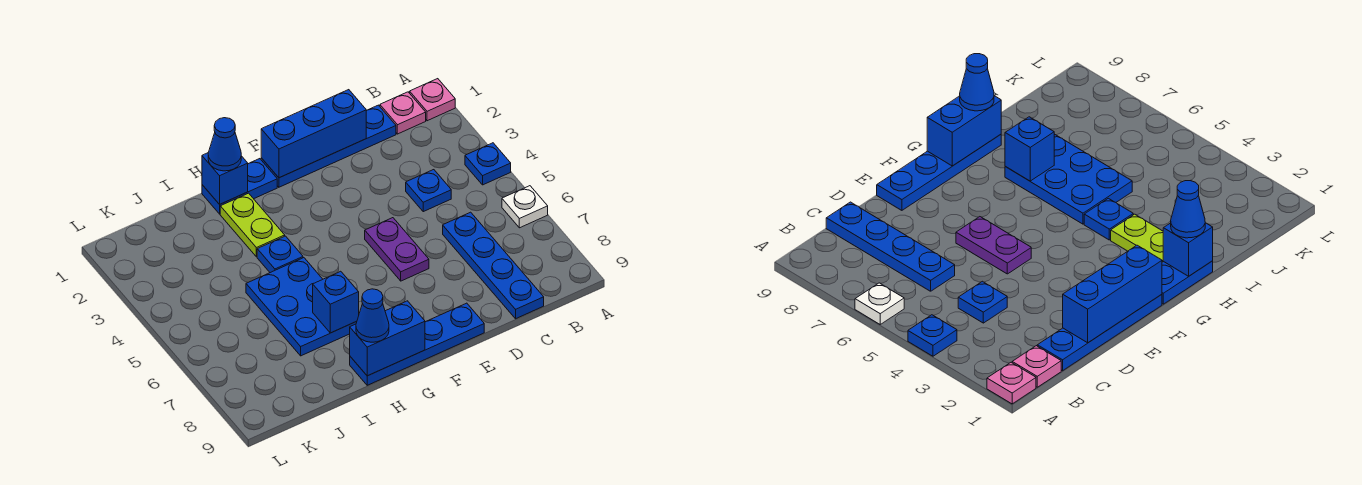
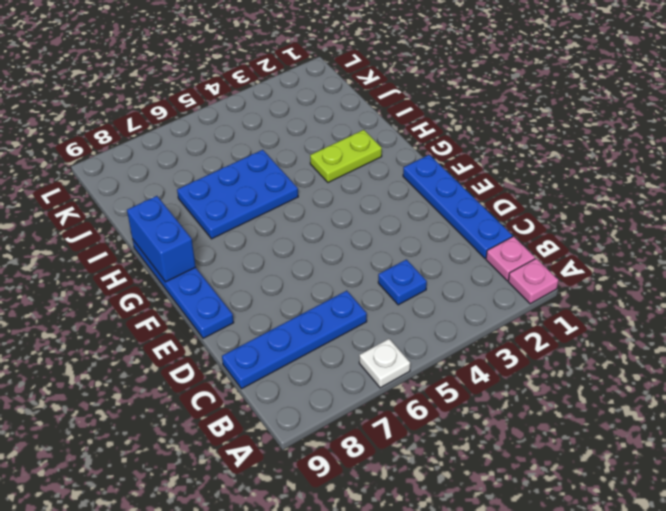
none -> blue 1x1 plate [465,143,511,185]
none -> purple 1x2 plate [365,218,429,281]
none -> blue 1x2 plate [202,159,277,214]

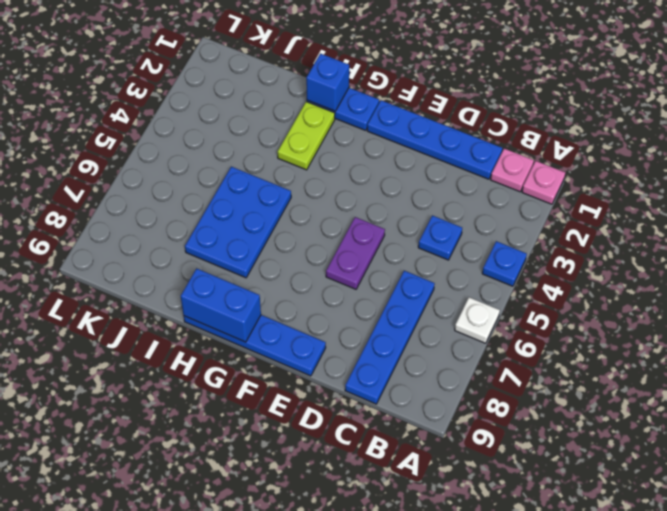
none -> blue 1x1 plate [257,236,303,273]
none -> blue 1x3 brick [261,90,366,178]
none -> blue 1x1 brick [313,271,359,333]

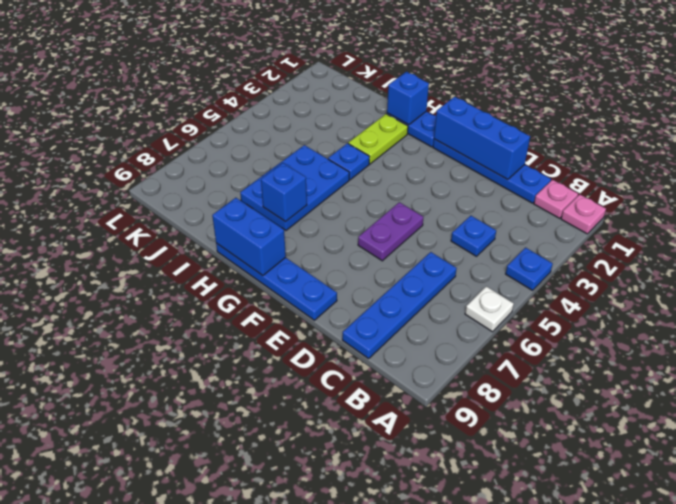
none -> blue 1x1 cone [208,118,241,171]
none -> blue 1x1 cone [356,289,389,342]

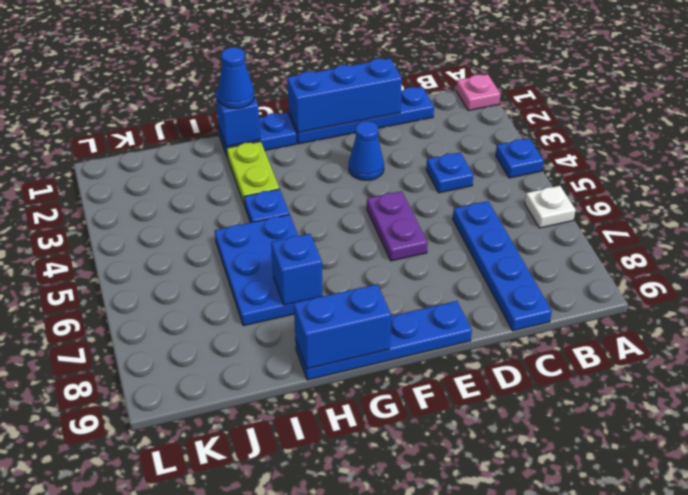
blue 1x1 cone [349,121,384,180] -> blue 1x1 cone moved to [356,289,389,342]
none -> pink 1x1 plate [380,92,426,134]

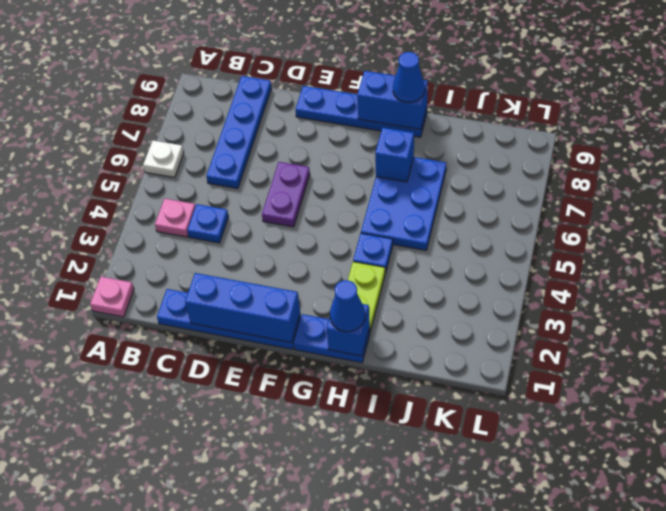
pink 1x1 plate [155,199,195,237] -> pink 1x1 plate moved to [380,92,426,134]
none -> blue 1x1 plate [465,143,511,185]

